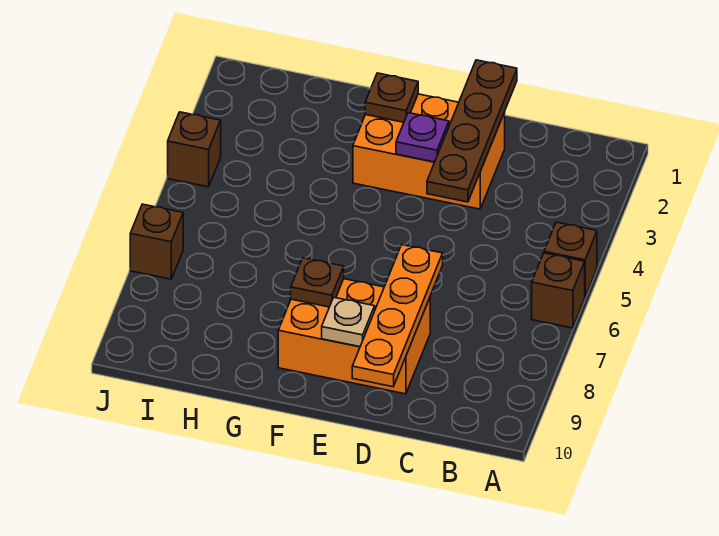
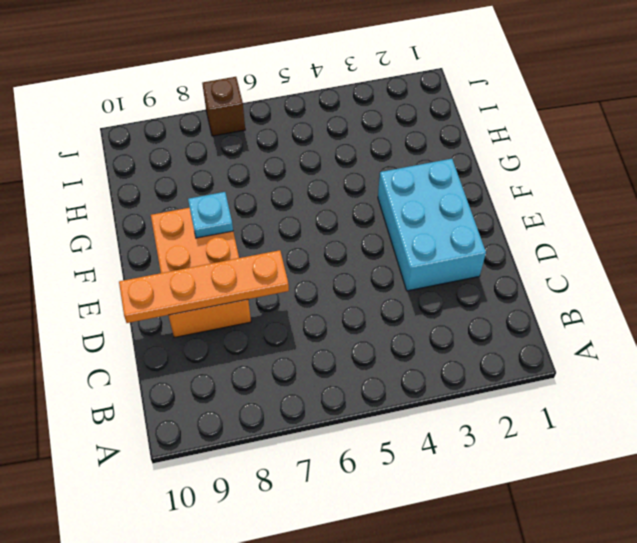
cyan 2x3 brick [378,159,486,291] -> orange 2x3 brick [353,94,505,209]
cyan 1x1 plate [188,192,233,238] -> brown 1x1 plate [291,258,344,307]
none -> brown 1x1 brick [544,222,597,296]
none -> brown 1x1 brick [532,253,585,328]
none -> brown 1x1 brick [168,112,221,187]

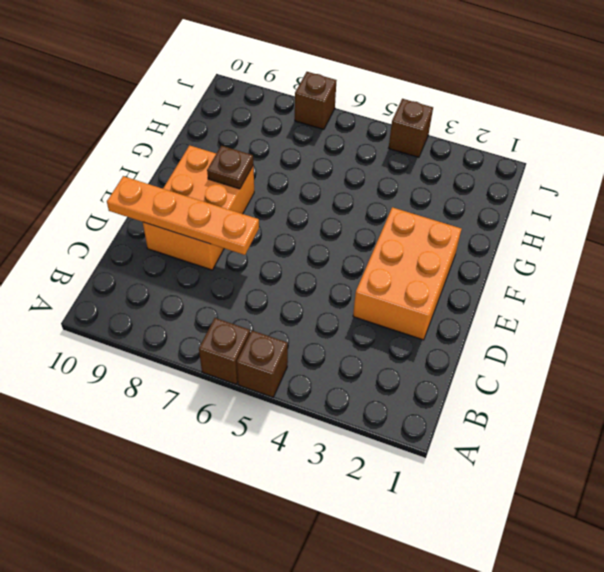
none -> brown 1x4 plate [427,60,517,202]
none -> purple 1x1 plate [396,113,449,162]
none -> tan 1x1 plate [322,298,375,347]

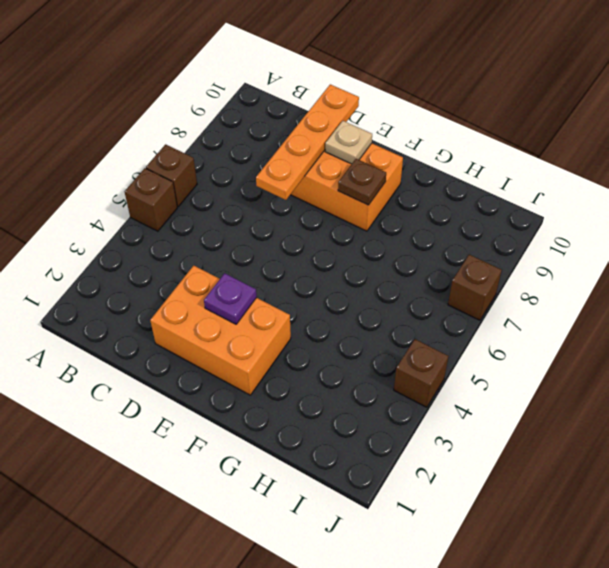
none -> brown 1x4 plate [427,60,517,202]
none -> brown 1x1 plate [365,73,418,122]

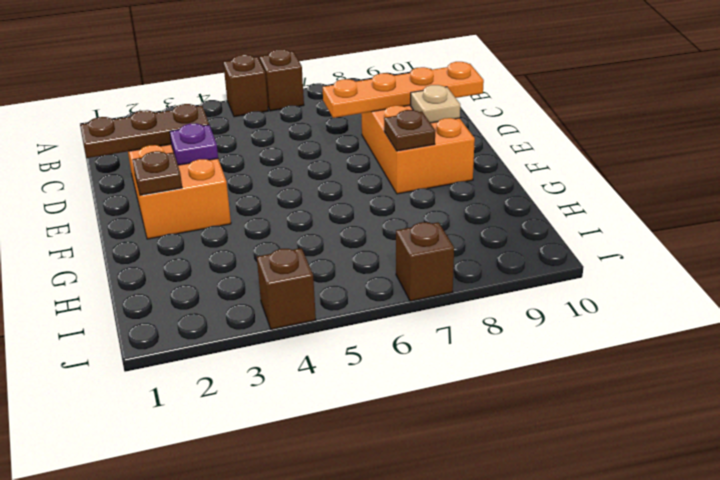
brown 1x3 plate [80,104,209,158] -> brown 1x4 plate [427,60,517,202]

